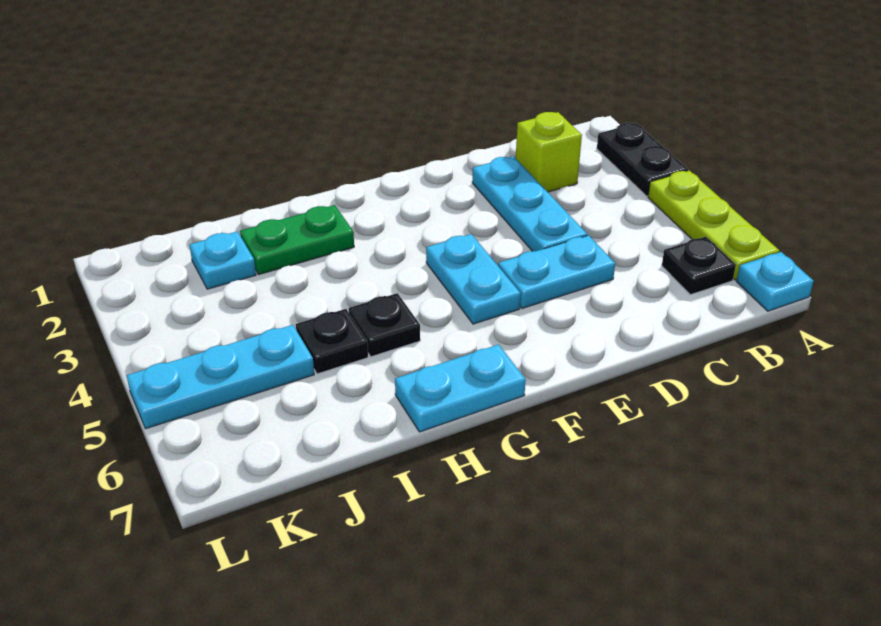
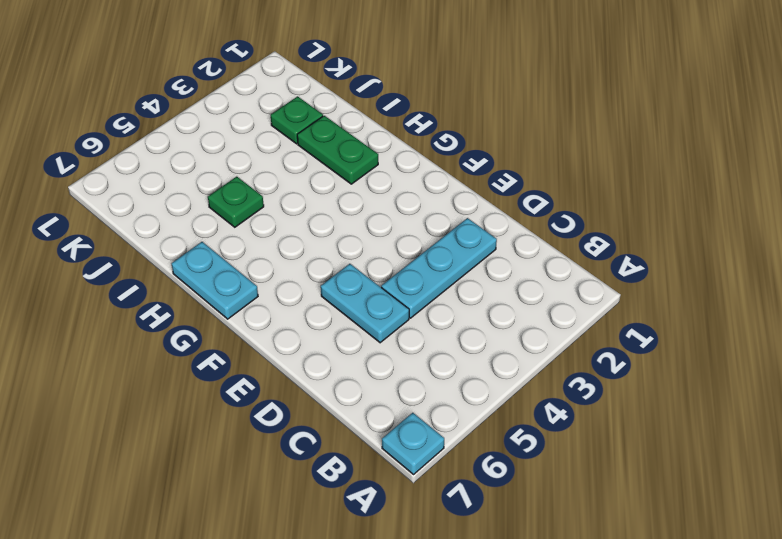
green 1x1 plate [208,177,264,227] -> black 1x1 plate [296,309,368,374]
green 1x1 plate [271,96,323,144] -> cyan 1x1 plate [189,231,256,289]
none -> black 1x2 plate [597,123,688,196]
none -> lime 1x3 plate [648,171,779,280]
none -> black 1x1 plate [662,237,736,295]

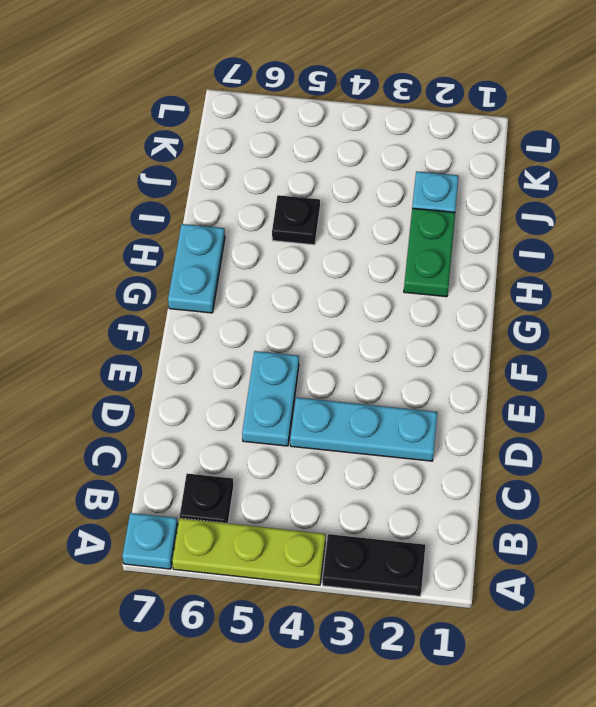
none -> lime 1x1 brick [516,112,582,192]
none -> cyan 1x2 plate [426,234,521,324]
none -> black 1x1 plate [349,293,420,357]

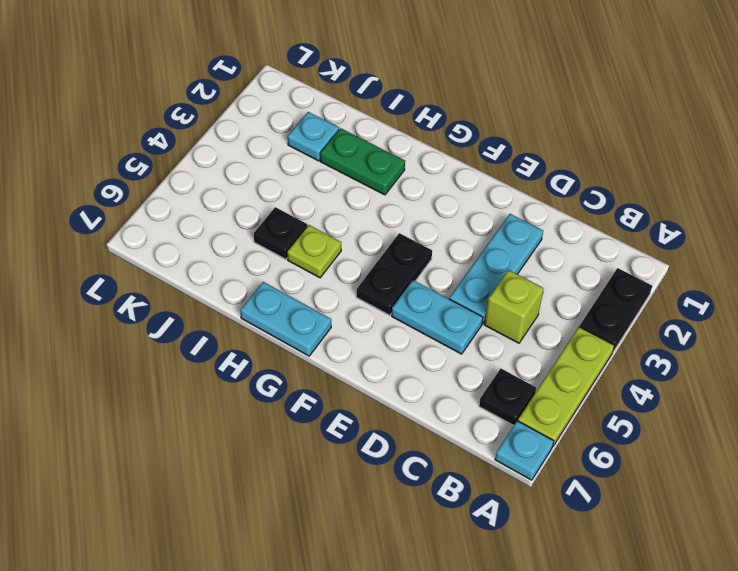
lime 1x1 brick [484,270,544,343] -> lime 1x1 brick moved to [516,112,582,192]
black 1x2 plate [356,233,432,315] -> cyan 1x2 plate [426,234,521,324]
lime 1x1 plate [287,225,341,278] -> black 1x1 plate [349,293,420,357]
none -> cyan 1x3 plate [126,325,314,429]

